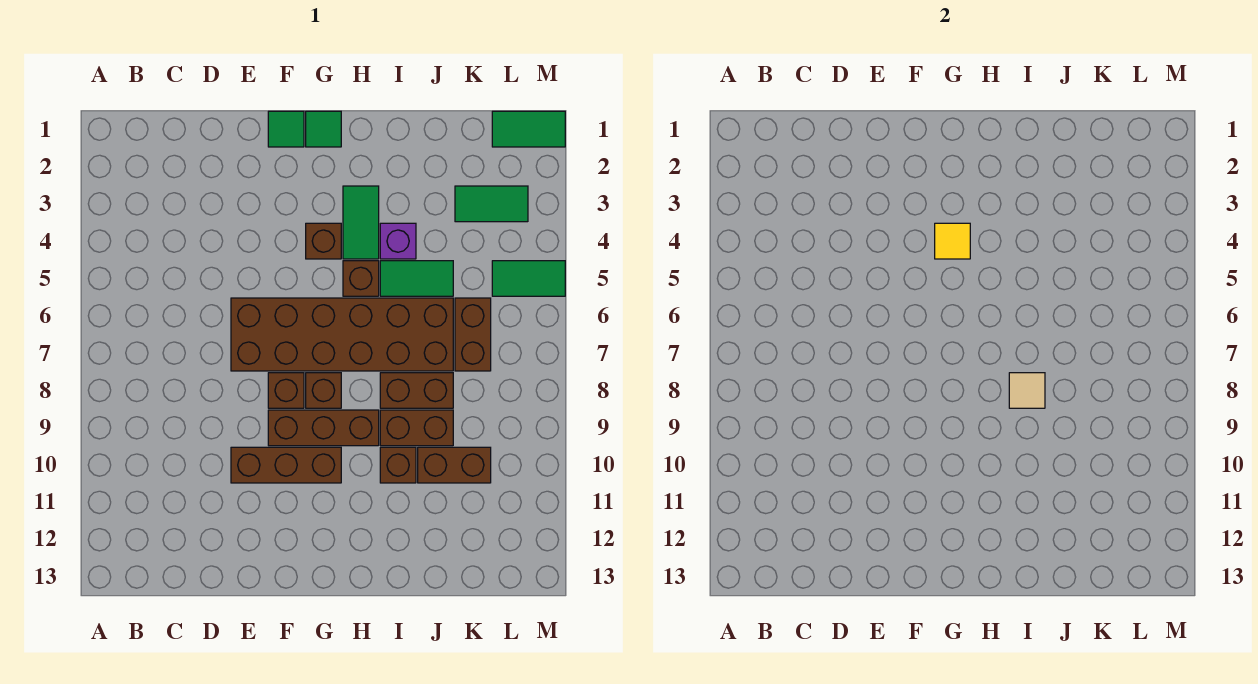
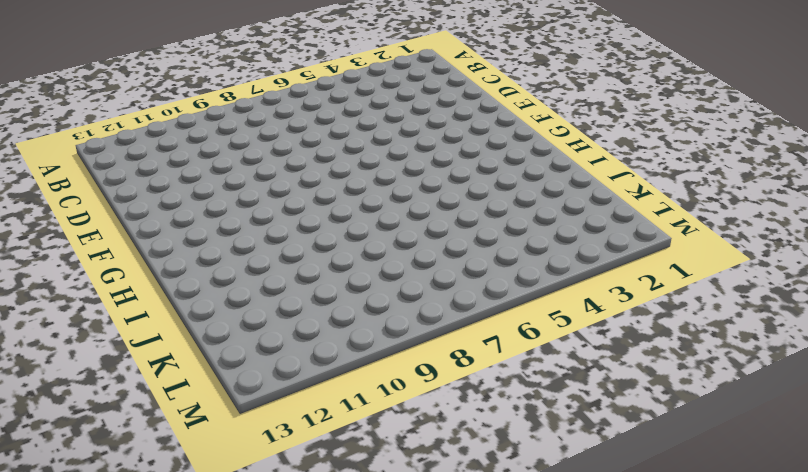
none -> brown 2x6 brick [231,298,453,371]
none -> brown 1x3 brick [231,447,341,483]
none -> green 1x1 tile [268,111,304,147]

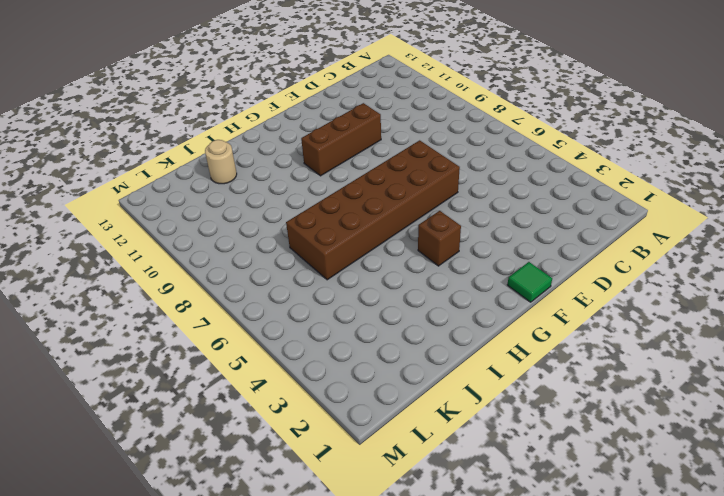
tan 1x1 round brick [205,140,237,184] -> none
none -> brown 1x1 brick [268,373,304,408]
none -> brown 1x3 brick [268,410,379,446]
none -> green 1x1 tile [306,111,341,147]

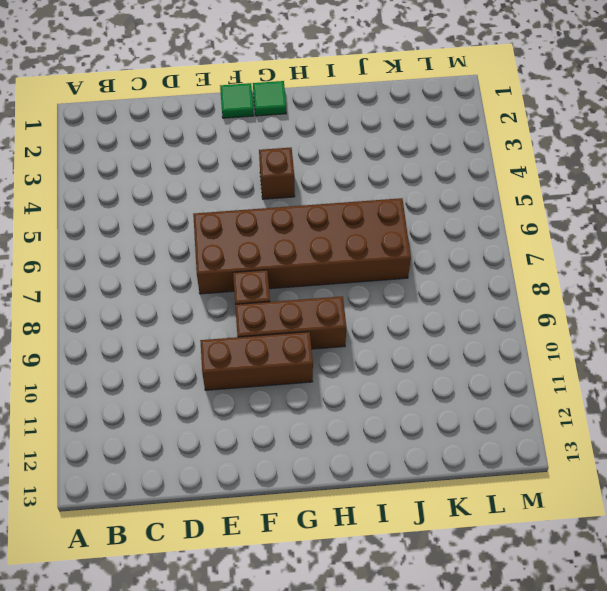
none -> brown 1x1 brick [306,373,341,408]
none -> green 1x2 tile [343,186,379,259]
none -> brown 1x1 brick [343,261,379,296]

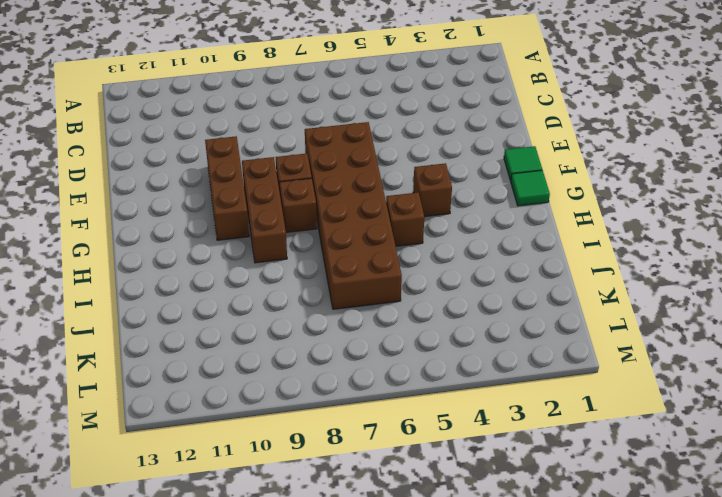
none -> green 1x2 tile [343,186,379,259]
none -> purple 1x1 brick [380,223,416,259]
none -> green 1x2 tile [380,261,453,296]

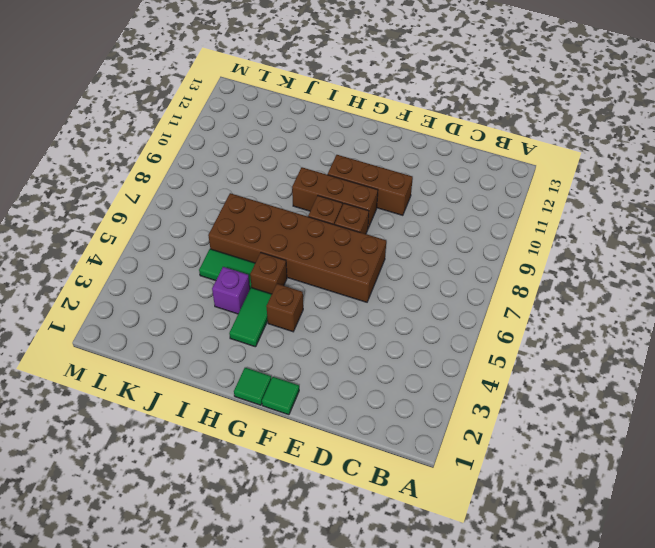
none -> brown 1x2 brick [380,373,453,408]
none -> brown 1x2 brick [380,410,453,446]
none -> brown 1x1 brick [380,447,416,483]

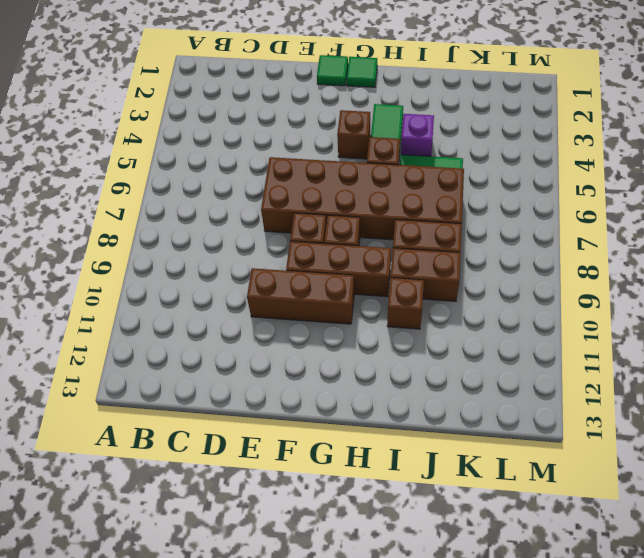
none -> brown 1x2 brick [418,447,491,483]
none -> green 1x2 tile [455,186,528,222]
none -> brown 1x2 brick [455,298,491,371]

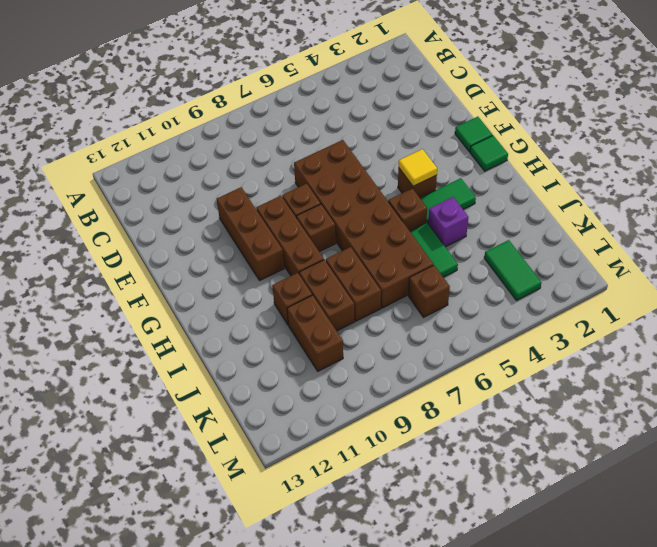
brown 1x1 brick [408,265,450,317] -> brown 1x2 brick [455,298,491,371]
none -> green 1x2 tile [492,111,565,147]
none -> green 1x2 tile [492,261,565,296]
none -> tan 1x1 tile [1009,373,1045,408]

